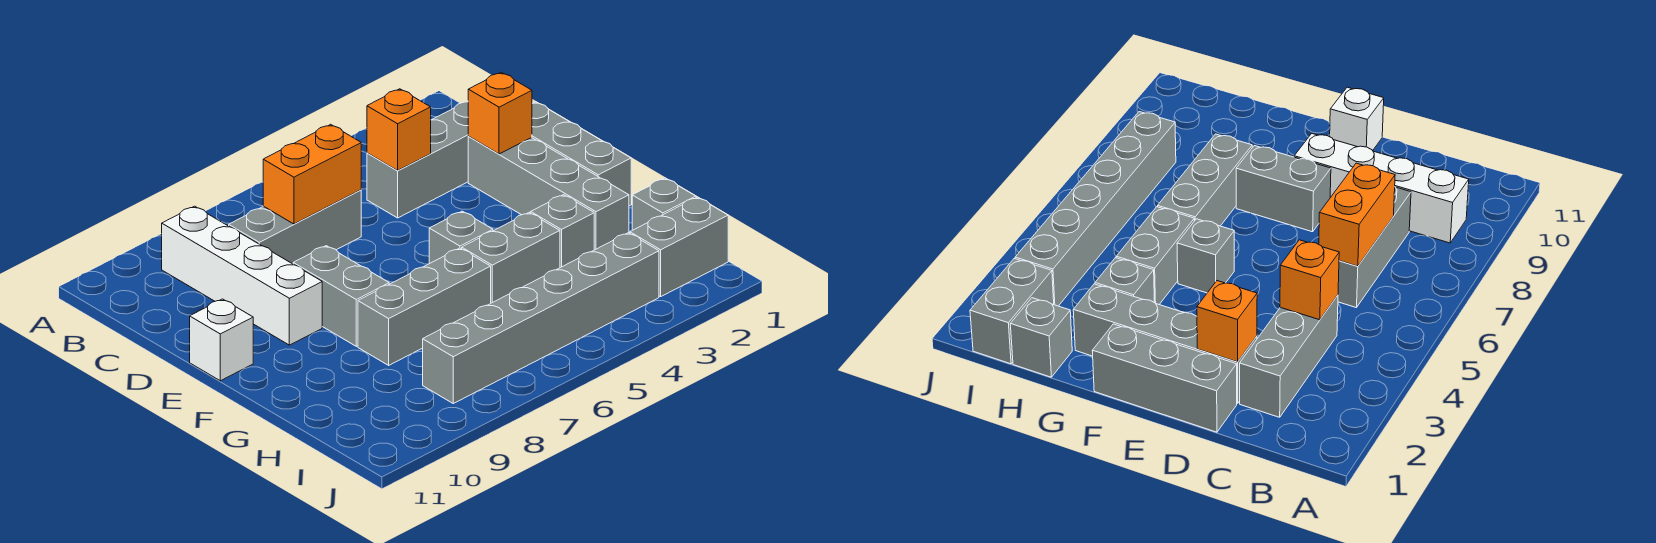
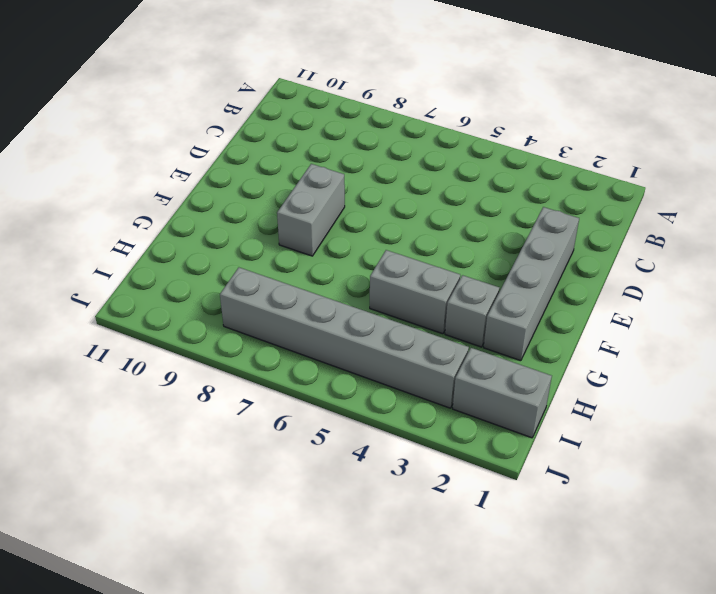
none -> white 1x4 brick [162,206,322,345]
none -> grey 1x3 brick [367,101,469,218]
none -> grey 1x3 brick [229,190,361,264]

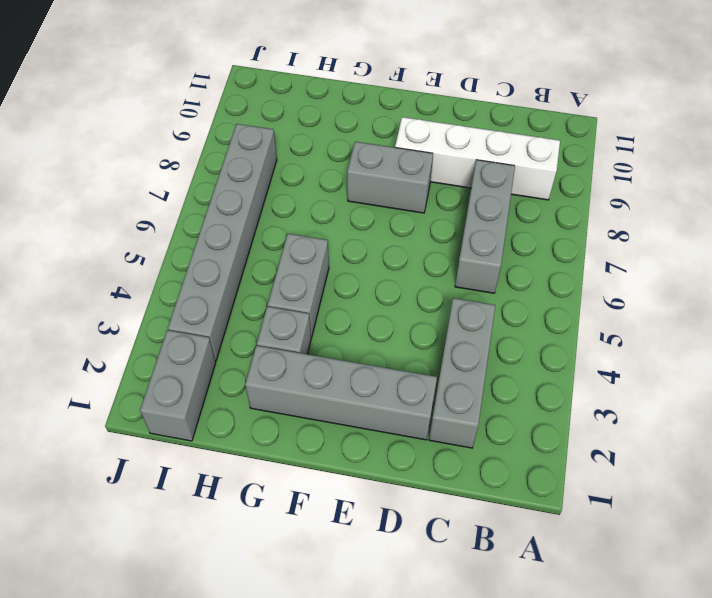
none -> grey 1x3 brick [532,102,631,206]
none -> white 1x1 brick [190,299,253,381]
none -> grey 1x1 brick [429,211,493,264]

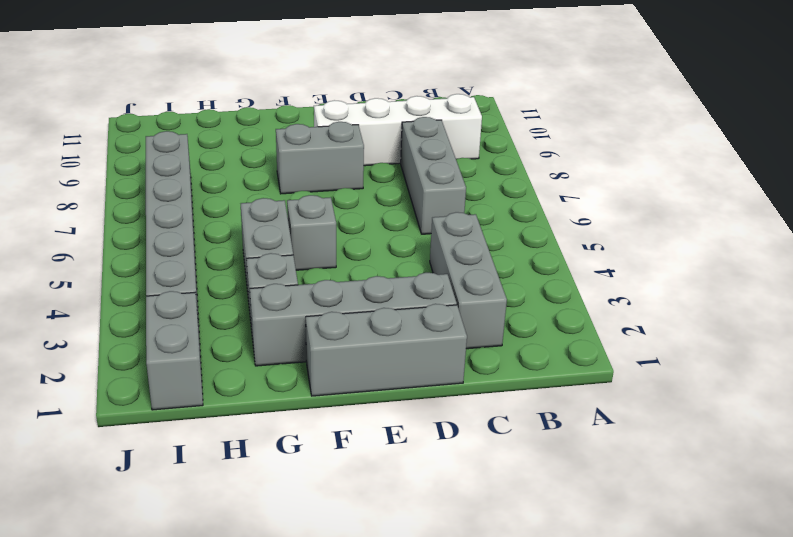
none -> white 1x1 brick [190,299,253,381]
none -> grey 1x3 brick [358,248,491,365]
none -> grey 1x1 brick [632,178,696,230]

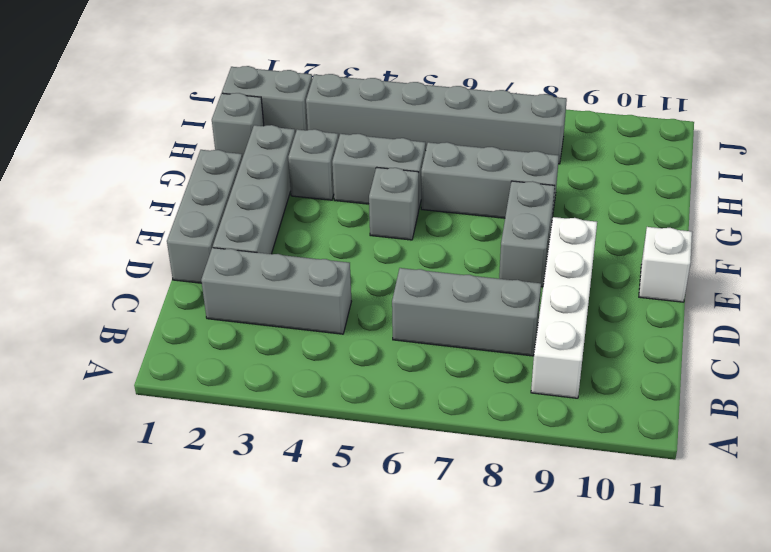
none -> orange 1x1 brick [367,89,431,171]
none -> orange 1x2 brick [263,124,361,224]
none -> orange 1x1 brick [468,72,532,154]

